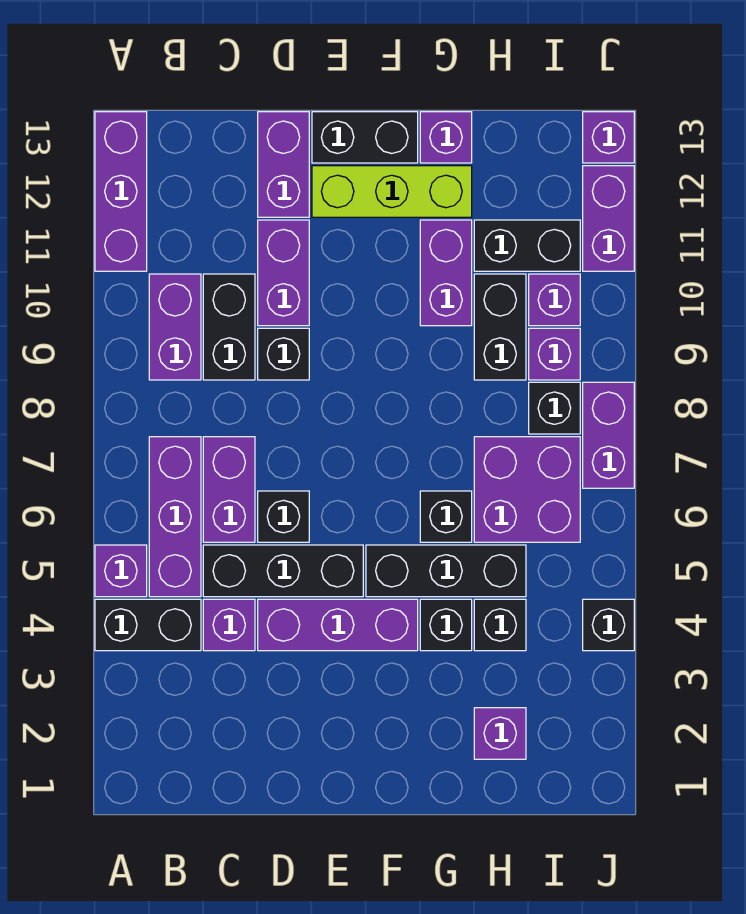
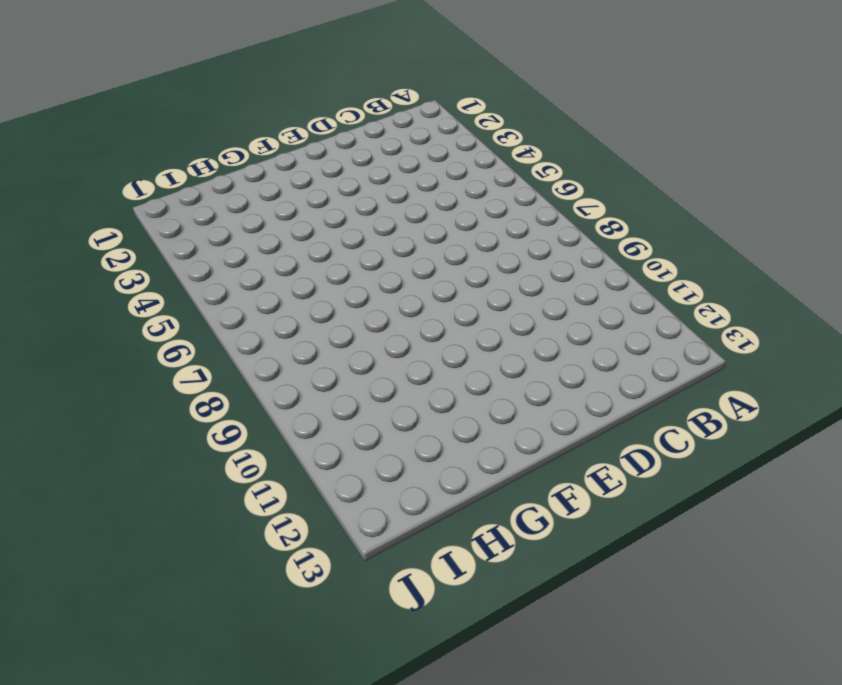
none -> black 1x2 brick [95,599,201,651]
none -> purple 1x1 brick [95,545,147,597]
none -> purple 1x3 brick [95,112,147,271]
none -> purple 1x3 brick [149,437,201,597]

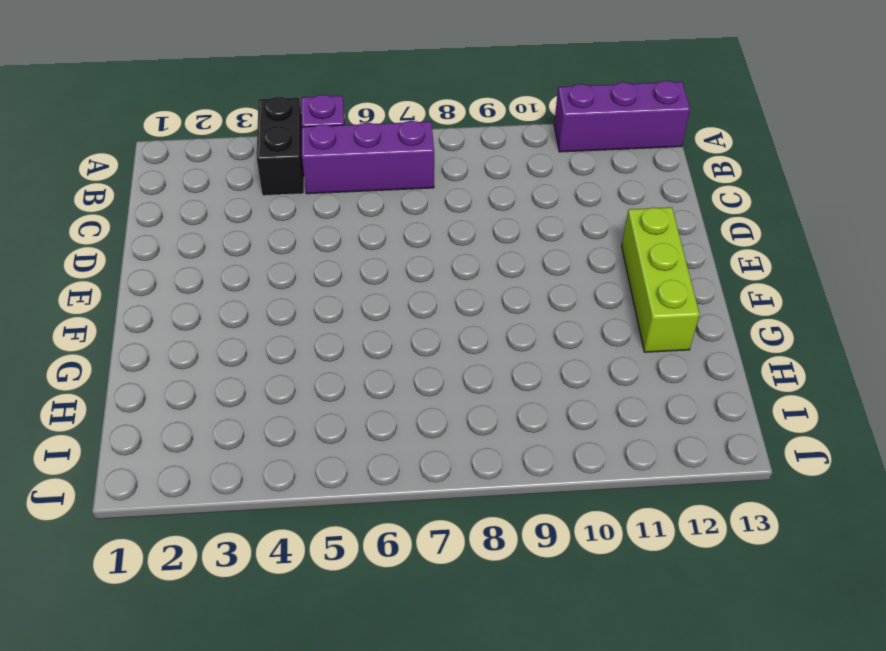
none -> purple 1x2 brick [149,274,201,380]
none -> purple 1x1 brick [203,599,255,651]
none -> black 1x3 brick [203,545,363,597]
none -> purple 1x2 brick [203,437,255,542]

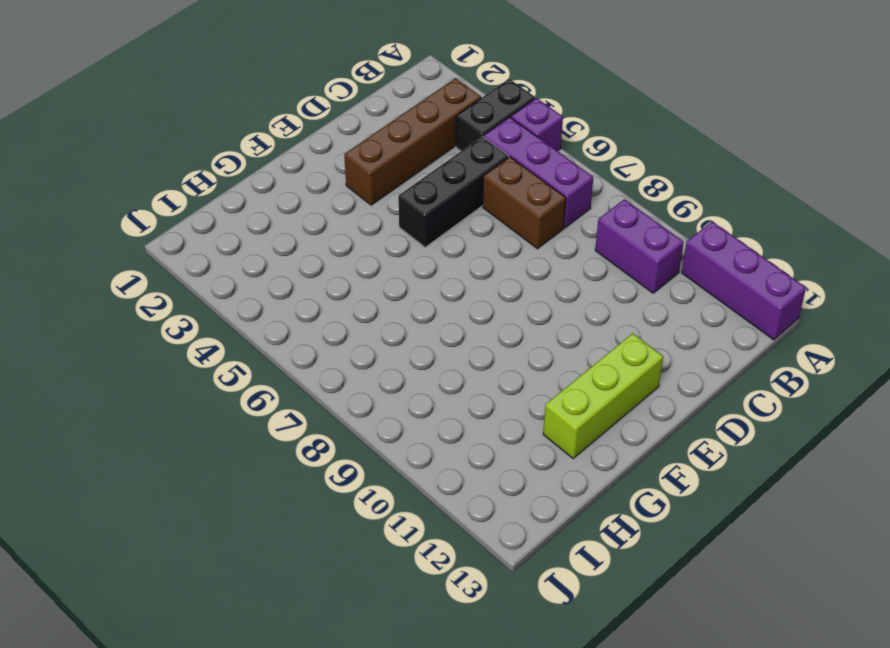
brown 1x4 brick [344,78,481,205] -> none
brown 1x2 brick [483,157,566,249] -> purple 1x2 brick [203,437,255,542]
none -> purple 1x1 brick [203,599,255,651]
none -> black 1x2 brick [203,274,255,380]
none -> purple 1x3 brick [258,599,418,651]
none -> black 1x1 brick [258,491,309,542]

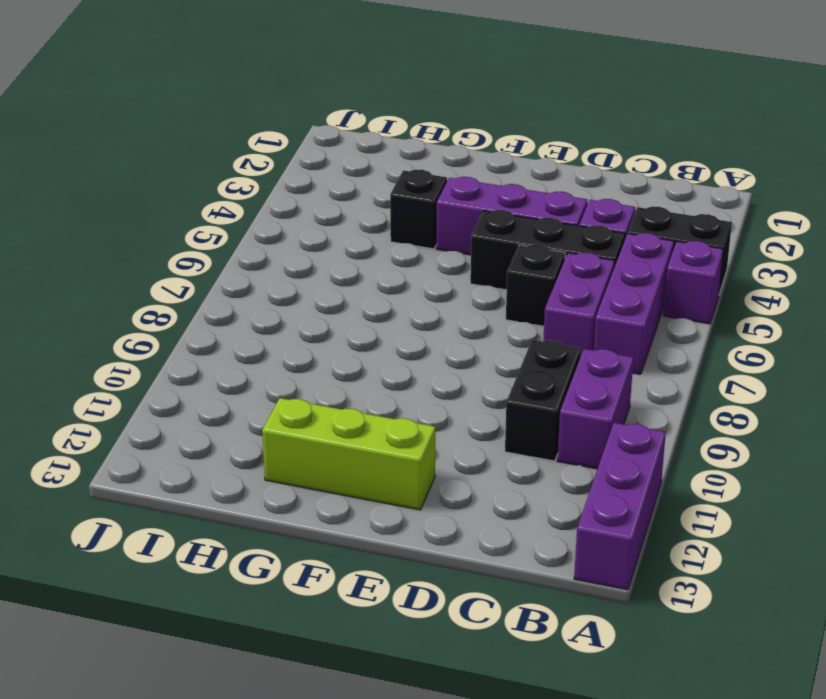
none -> black 1x1 brick [258,328,309,380]
none -> purple 1x2 brick [258,220,309,326]
none -> purple 1x2 brick [258,112,309,217]
none -> black 1x2 brick [312,112,418,163]

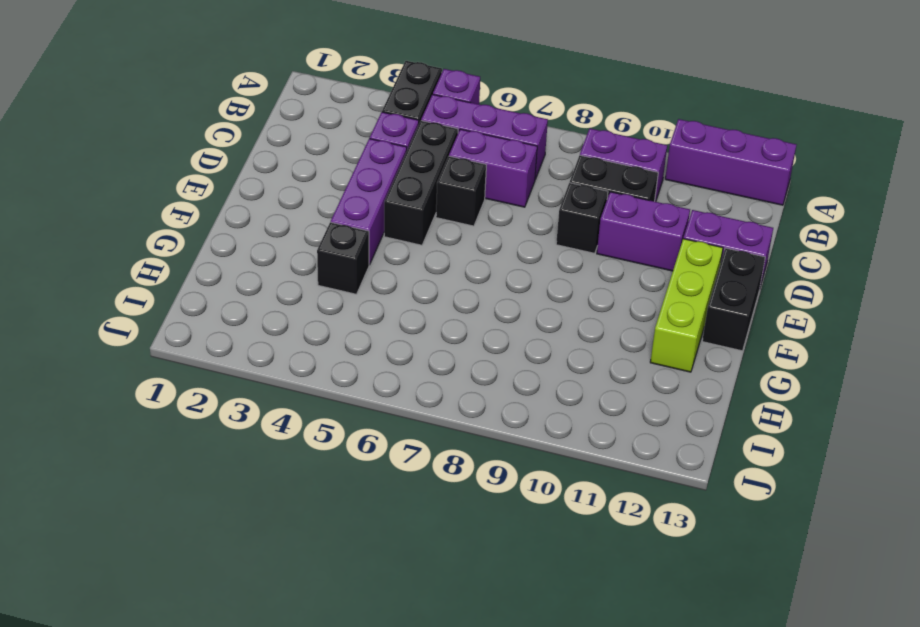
none -> black 1x3 brick [366,545,526,597]
none -> black 1x1 brick [420,491,472,542]
none -> purple 1x2 brick [420,220,472,326]
none -> purple 1x1 brick [420,112,472,163]

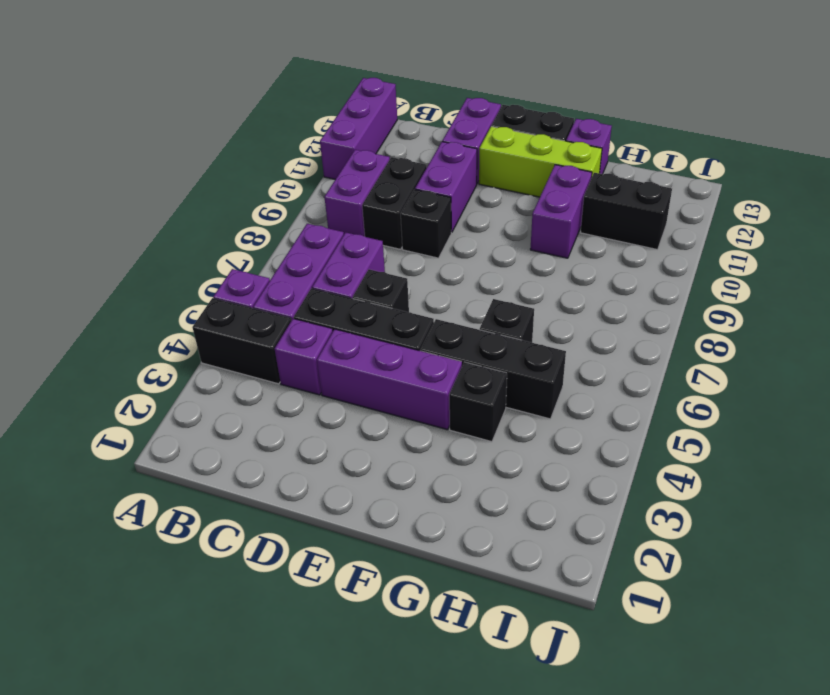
none -> purple 1x1 brick [474,708,526,759]
none -> black 1x1 brick [474,599,526,651]
none -> purple 2x2 brick [474,437,580,542]
none -> black 1x2 brick [474,274,526,380]

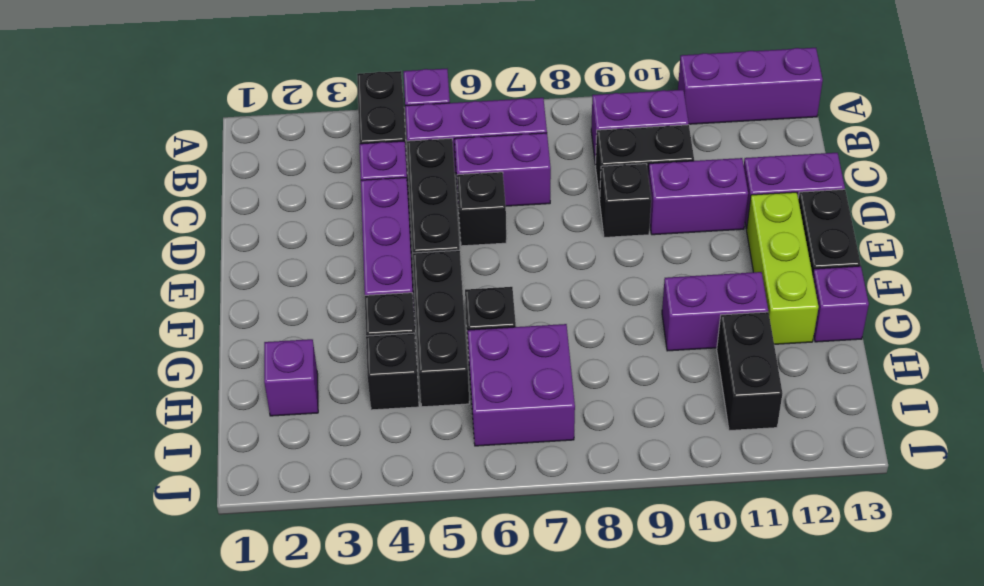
none -> black 1x2 brick [474,274,526,380]
none -> black 1x1 brick [529,382,580,434]
none -> purple 1x1 brick [529,328,580,380]
none -> purple 1x1 brick [529,274,580,326]

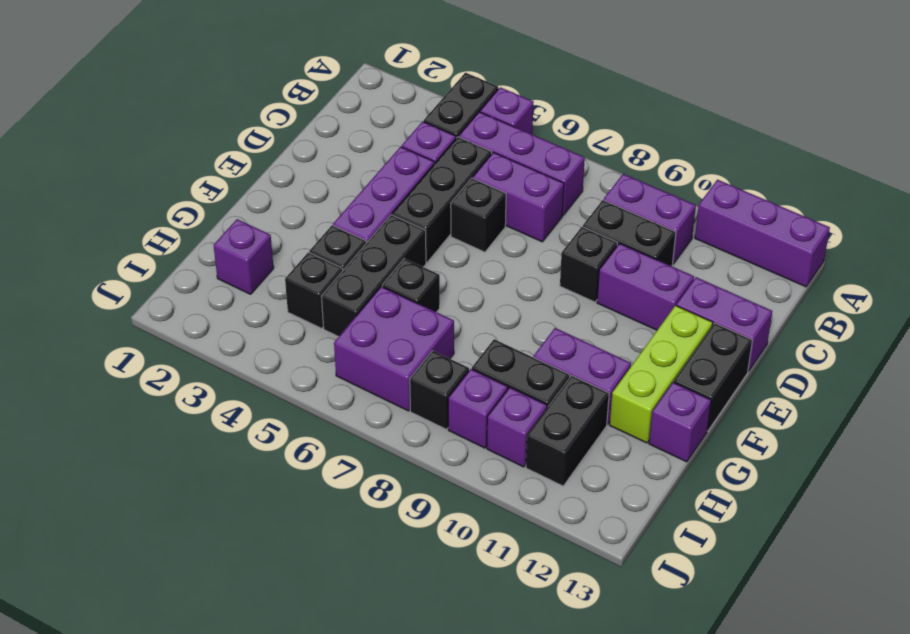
none -> black 1x1 brick [583,599,634,651]
none -> purple 1x2 brick [583,382,634,488]
none -> purple 1x2 brick [583,166,634,271]
none -> purple 1x1 brick [583,112,634,163]

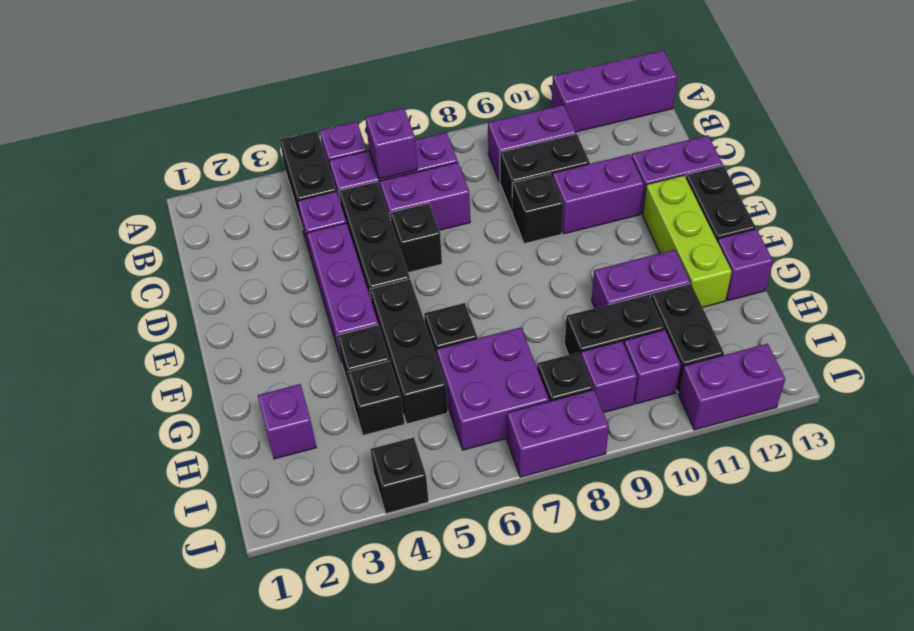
purple 1x1 brick [365,108,417,179] -> purple 1x1 brick moved to [583,112,634,163]

